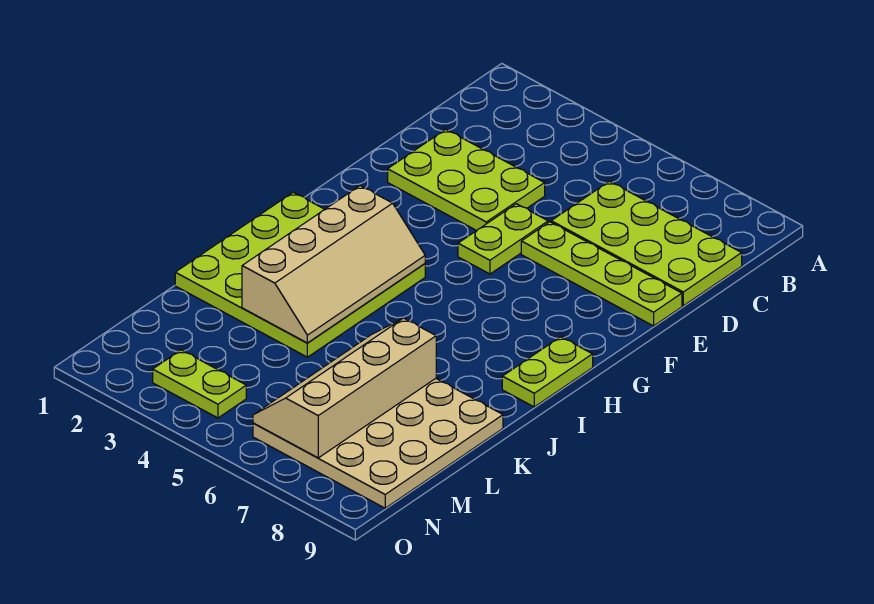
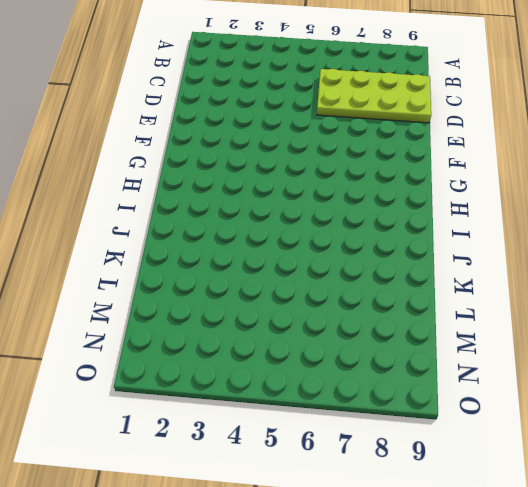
none -> lime 2x3 plate [388,129,545,231]
none -> lime 1x2 plate [458,204,548,274]

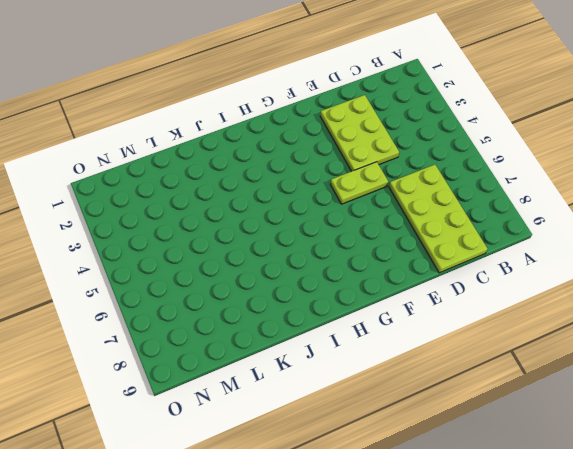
none -> lime 1x4 plate [521,222,682,326]
none -> lime 4x4 plate [175,192,425,357]

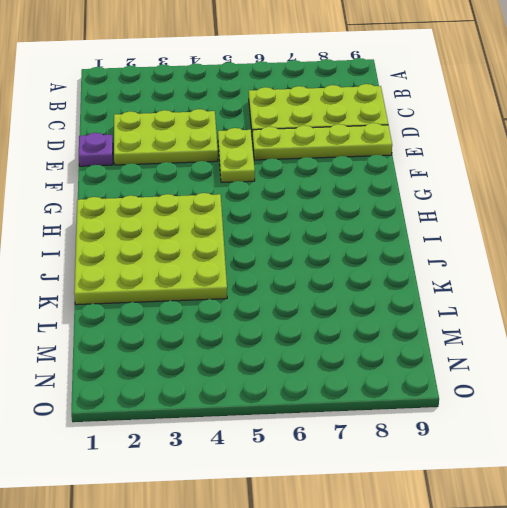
purple 1x1 plate [79,133,113,166] -> none
none -> lime 1x2 plate [502,337,593,407]
none -> tan 4x4 plate [253,379,503,508]

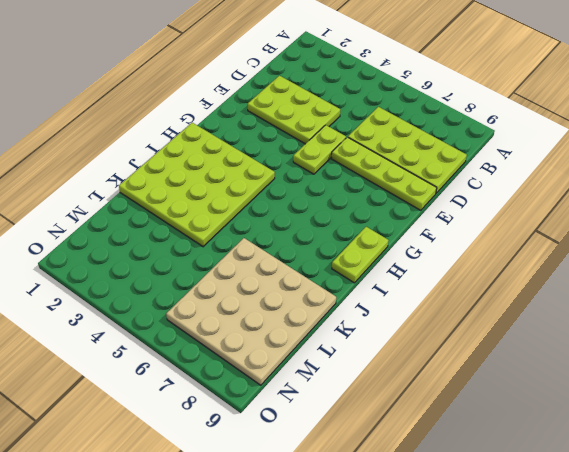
none -> lime 1x2 plate [153,350,246,418]
none -> tan 2x4 slope [242,186,425,343]

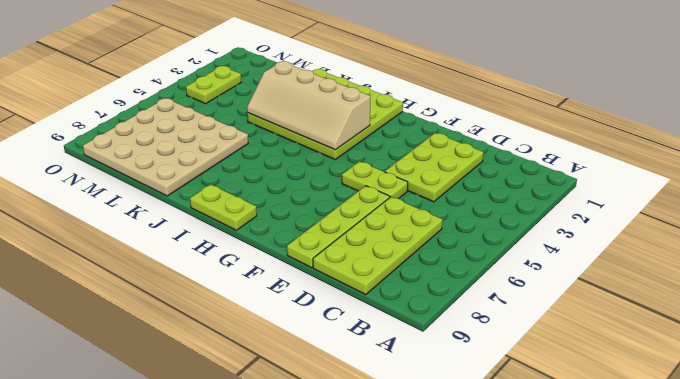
none -> tan 2x4 slope [253,318,436,458]

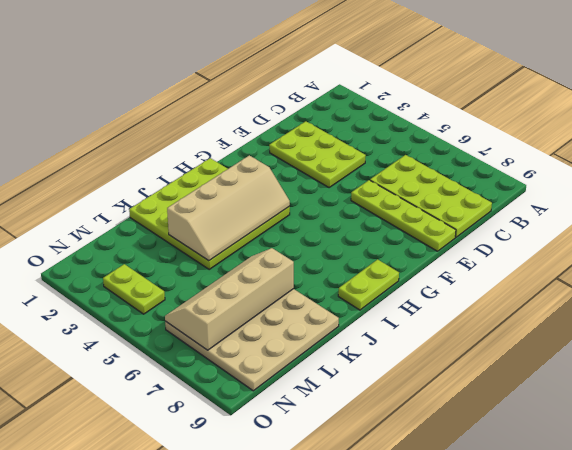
none -> lime 1x2 plate [458,204,548,274]

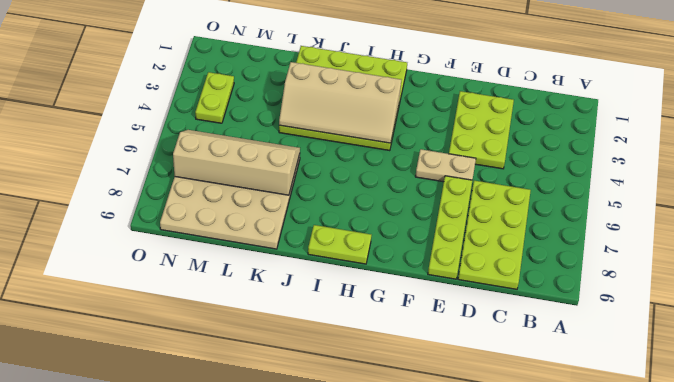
tan 1x2 plate [415,149,476,182] -> lime 1x2 plate [458,204,548,274]

